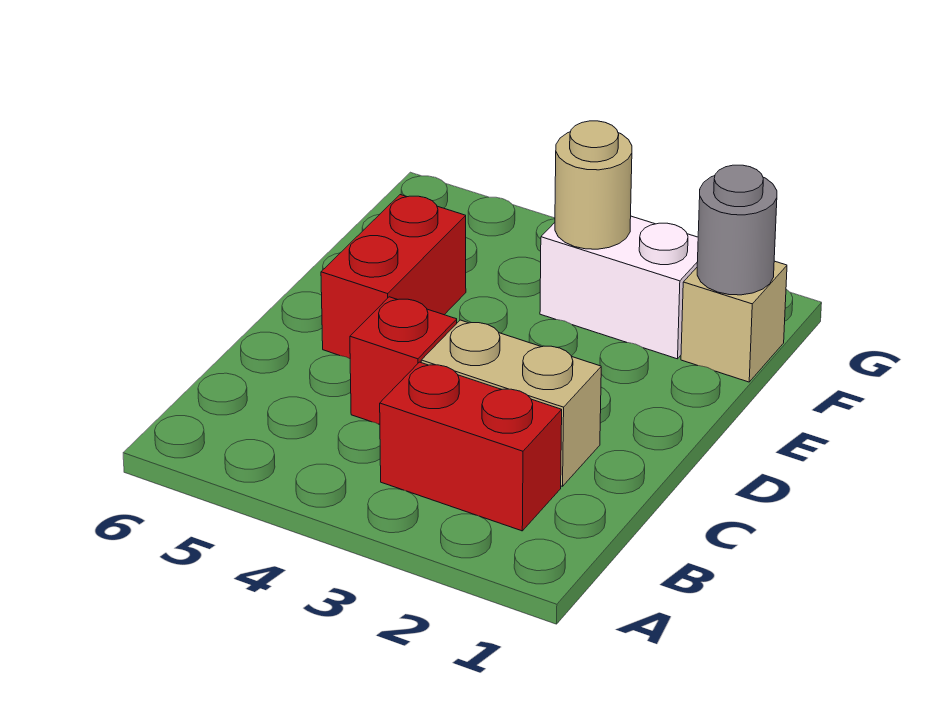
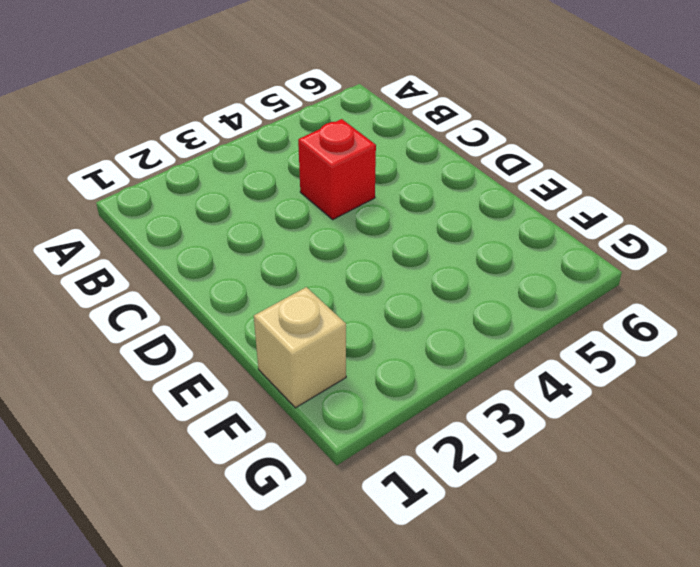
none -> red 1x2 brick [380,362,562,531]
none -> tan 1x2 brick [421,320,601,486]

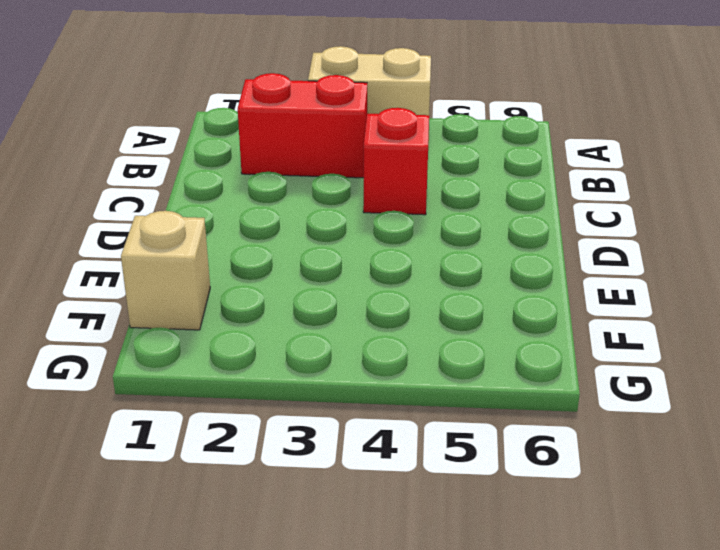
tan 1x2 brick [308,46,431,115] -> tan 1x2 brick moved to [421,320,601,486]
none -> red 1x2 brick [321,195,466,359]
none -> white 1x2 brick [540,216,698,359]

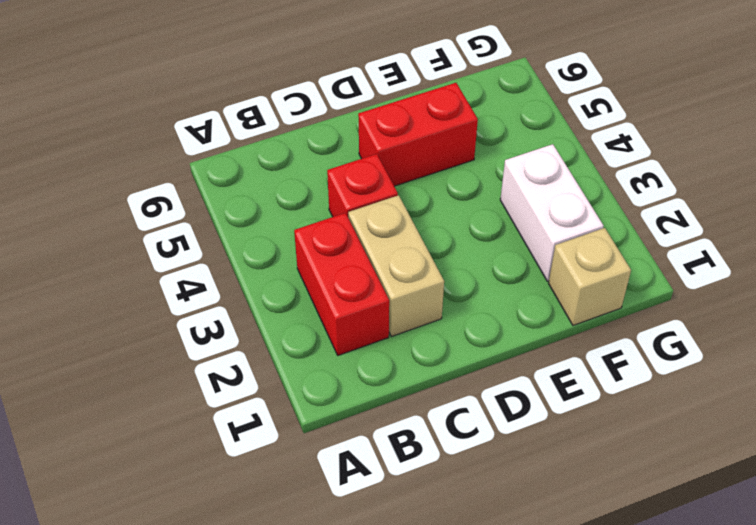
none -> grey 1x1 round brick [697,165,777,295]
none -> tan 1x1 round brick [555,121,632,249]

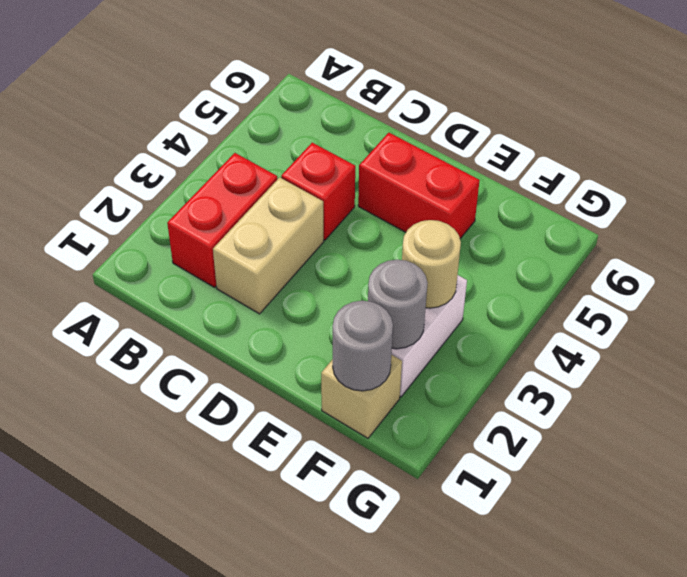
grey 1x1 round brick [368,260,428,349] -> none

